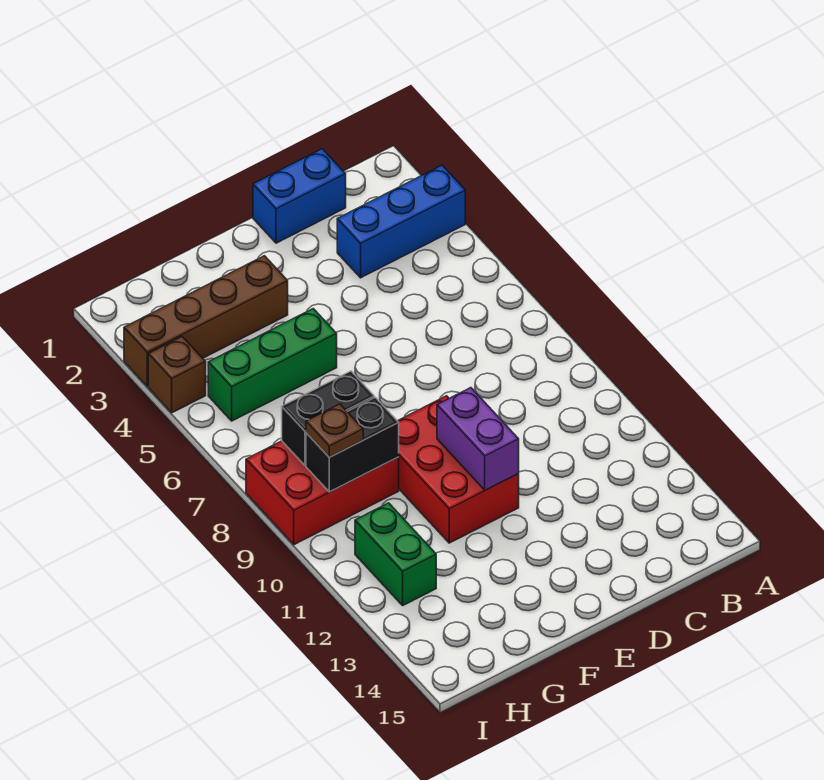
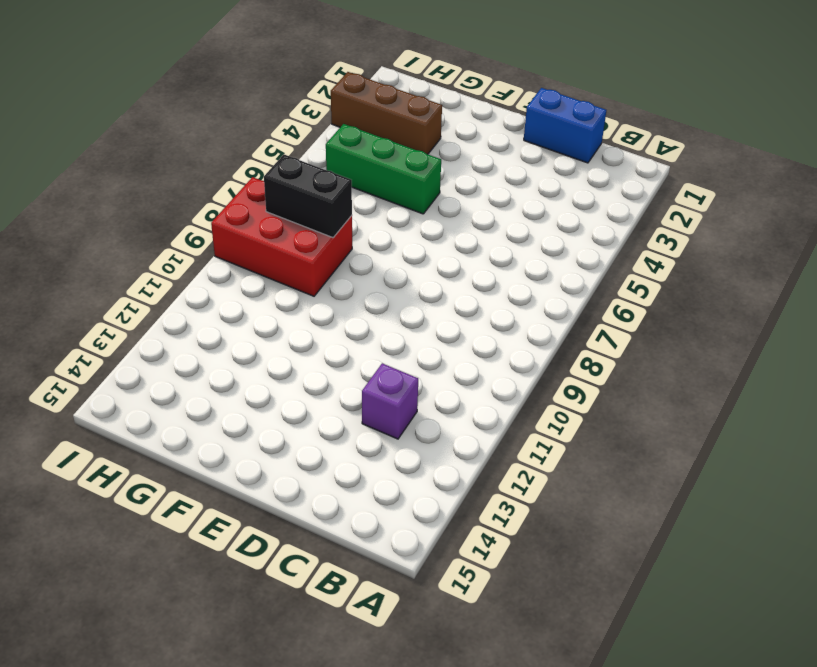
purple 1x1 brick [362,363,418,439] -> none
brown 1x3 brick [331,72,442,154] -> brown 1x4 brick [124,256,288,386]
none -> blue 1x3 brick [337,165,465,278]
none -> red 2x3 brick [398,396,519,543]
none -> green 1x2 brick [355,503,436,605]

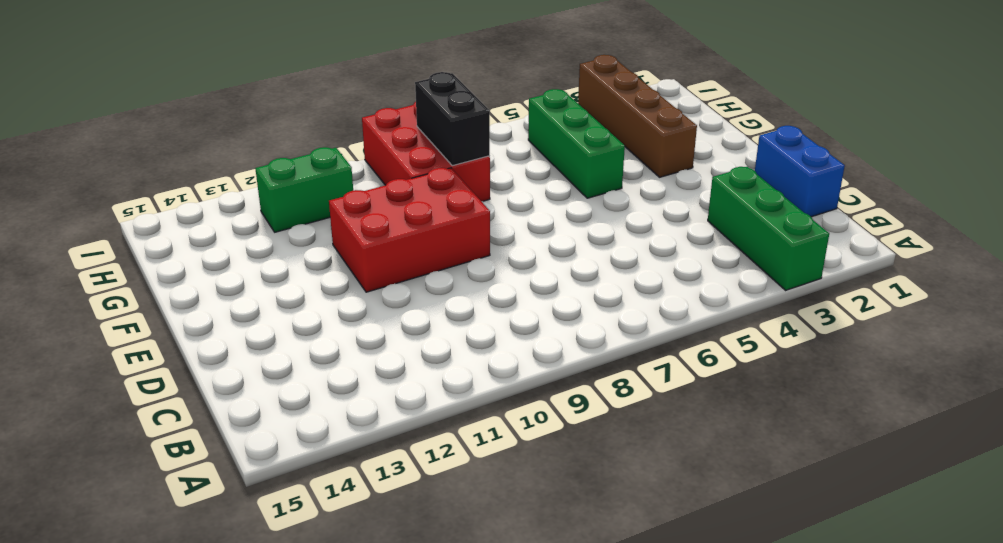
green 1x3 brick [708,167,829,290] -> blue 1x3 brick [337,165,465,278]
none -> brown 1x1 brick [148,337,206,413]
none -> purple 1x2 brick [437,388,519,490]
none -> black 1x2 brick [306,397,399,492]

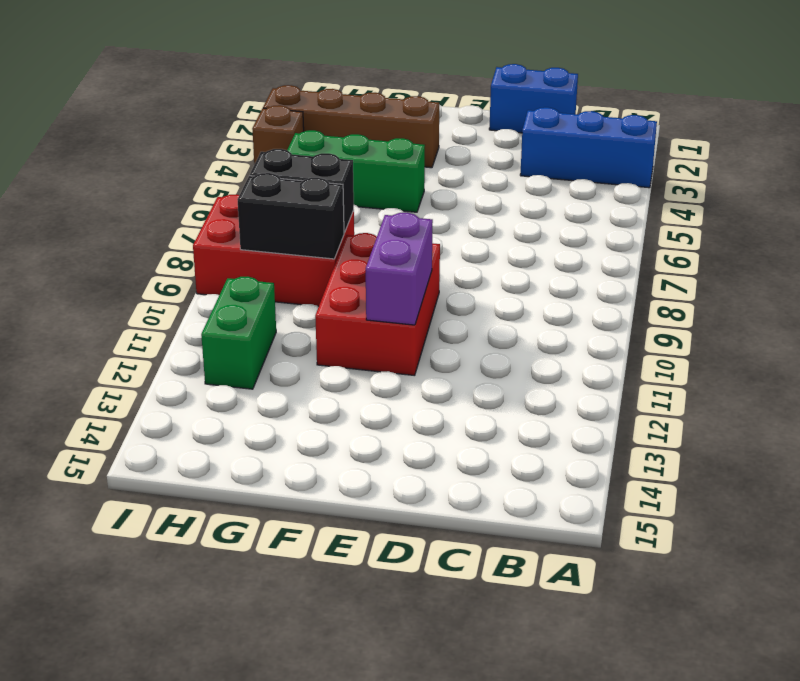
none -> brown 1x1 plate [306,404,363,457]

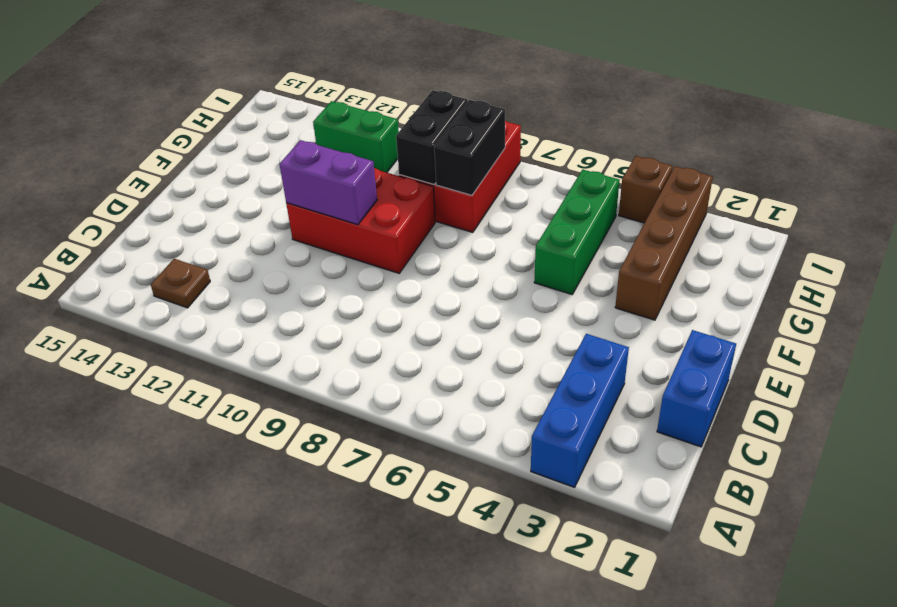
brown 1x1 plate [151,259,210,308] -> brown 1x1 plate moved to [306,404,363,457]

